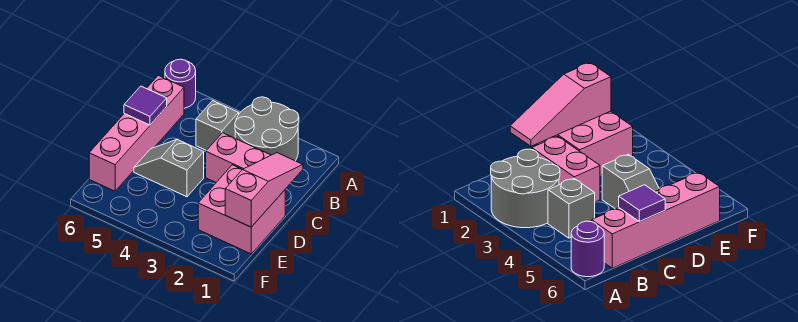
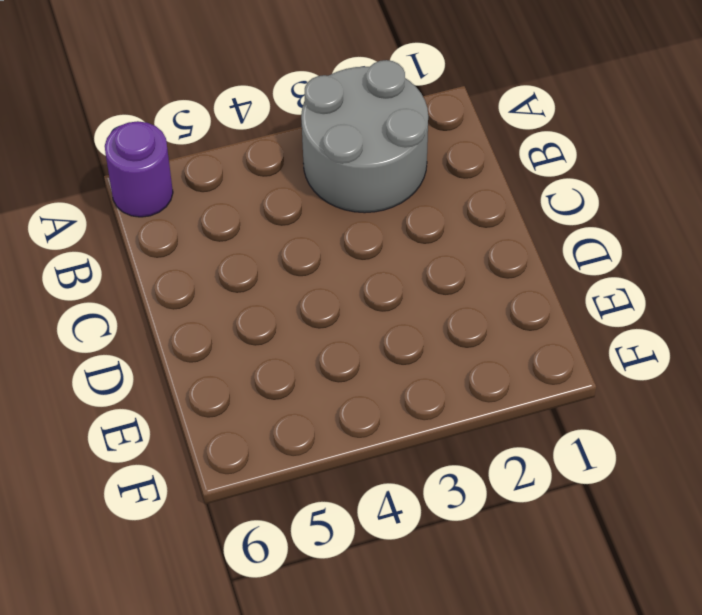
none -> grey 1x1 brick [196,101,239,150]
none -> pink 1x4 brick [89,76,184,191]

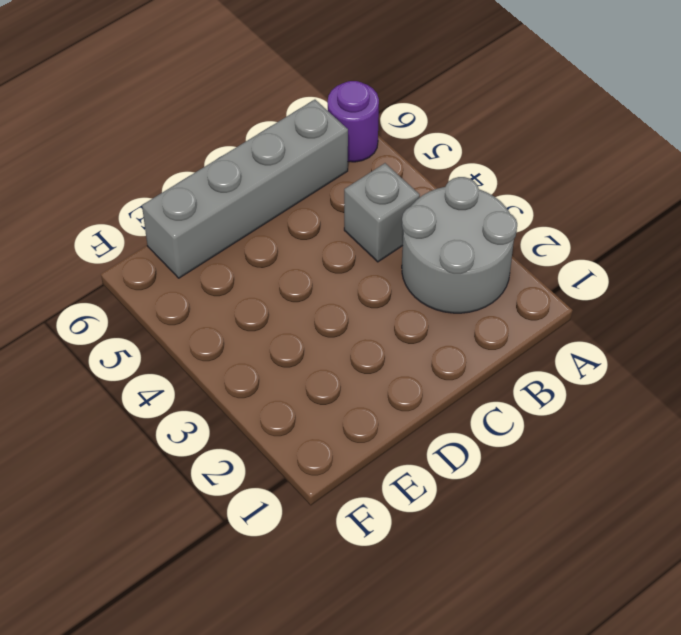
grey 1x4 brick [142,100,348,278] -> pink 1x4 brick [89,76,184,191]
none -> pink 1x2 brick [206,133,271,182]
none -> pink 2x2 brick [198,165,285,254]

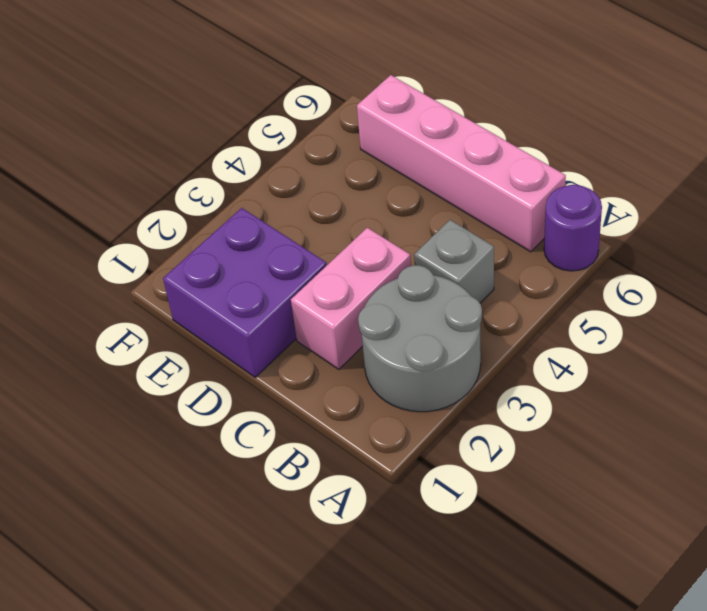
purple 2x2 brick [163,208,327,377] -> pink 2x2 brick [198,165,285,254]
none -> grey 1x2 slope [134,140,204,197]
none -> pink 1x3 slope [225,153,303,227]

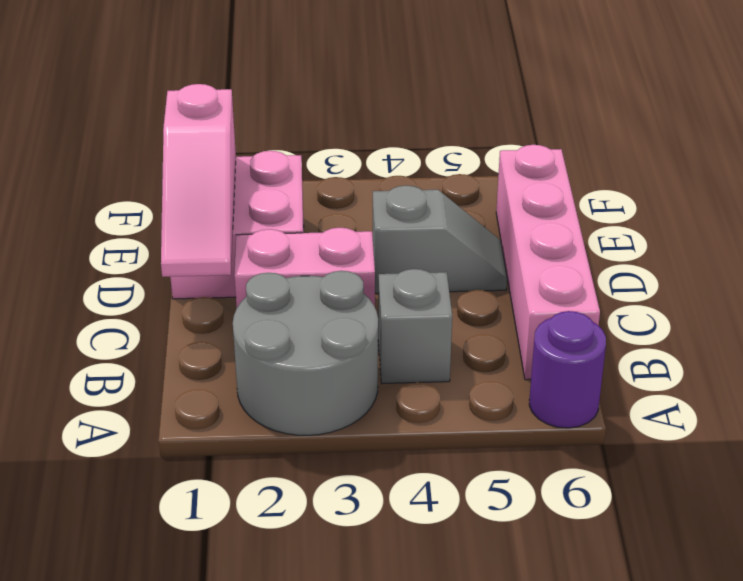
none -> purple 1x1 tile [124,86,167,125]

